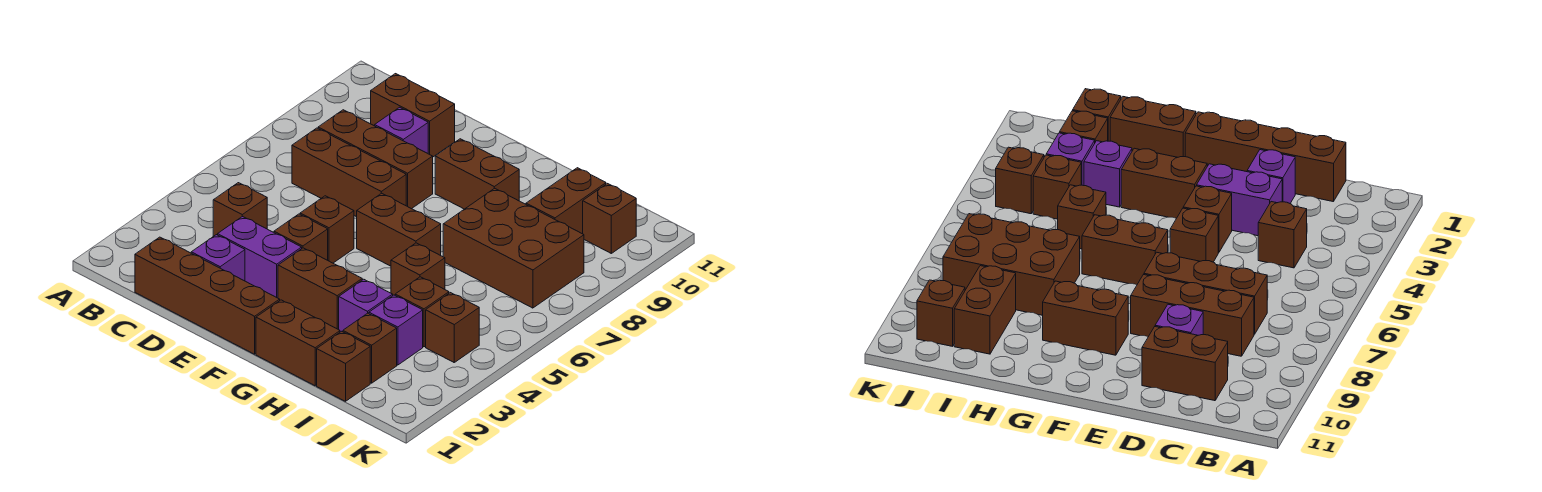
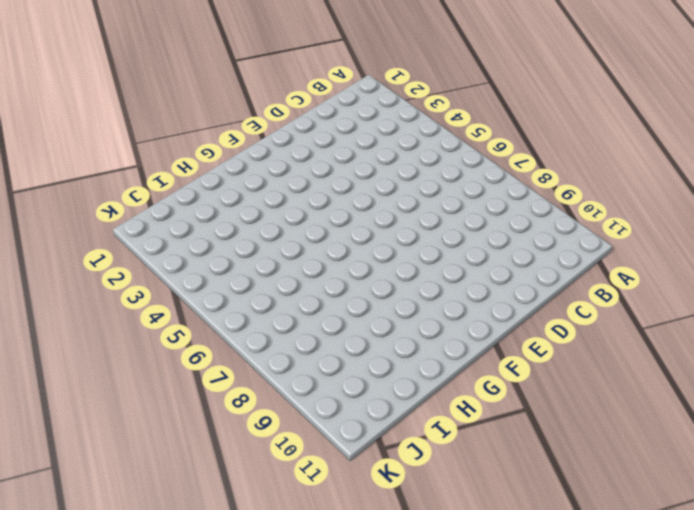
none -> brown 1x4 brick [135,237,280,354]
none -> brown 1x1 brick [213,183,267,236]
none -> brown 1x3 brick [292,128,406,217]

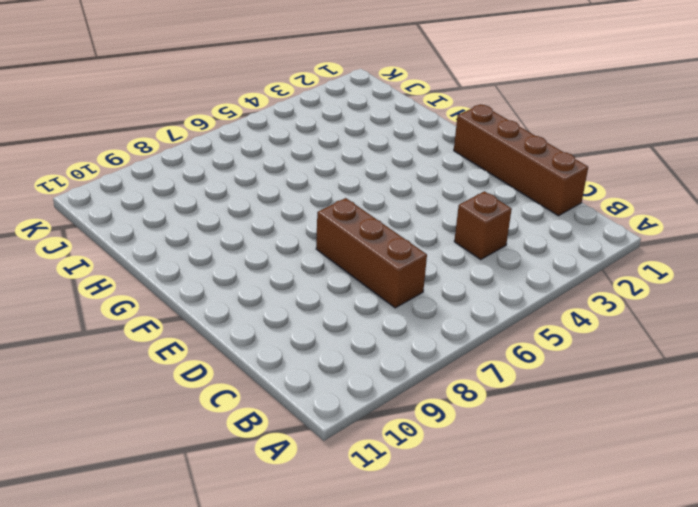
none -> brown 1x3 brick [318,110,433,209]
none -> brown 1x2 brick [371,74,455,157]
none -> purple 1x1 brick [191,235,245,281]

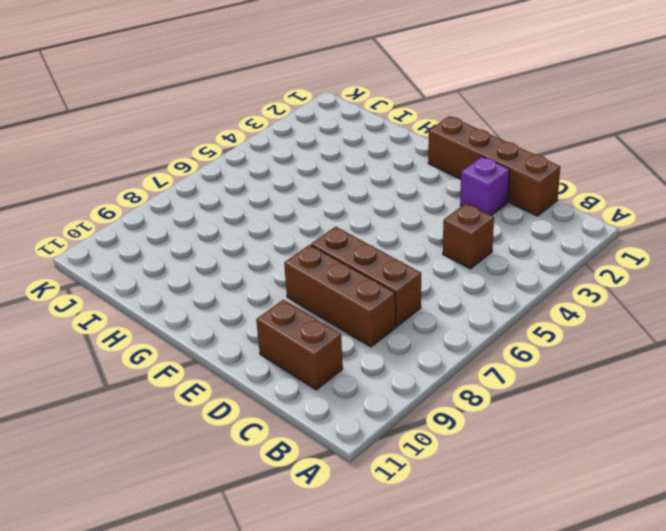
none -> purple 1x2 brick [218,216,302,298]
none -> purple 1x1 brick [375,107,428,153]
none -> brown 1x1 brick [274,214,328,260]

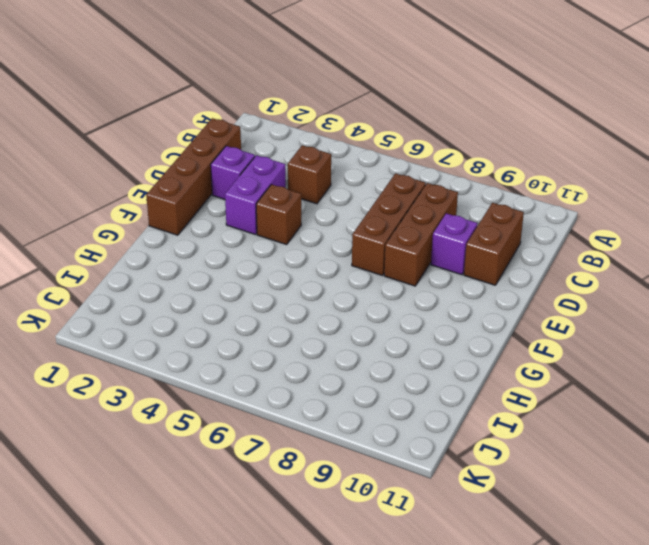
none -> brown 1x1 brick [300,196,354,263]
none -> brown 1x2 brick [278,248,362,330]
none -> brown 1x2 brick [357,193,441,266]

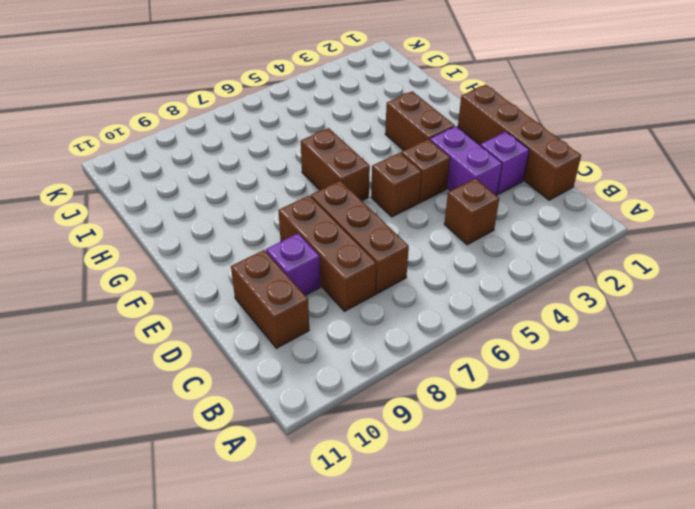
none -> brown 1x2 brick [435,139,519,209]
none -> brown 1x2 brick [256,300,340,386]
none -> purple 1x1 brick [339,279,393,332]

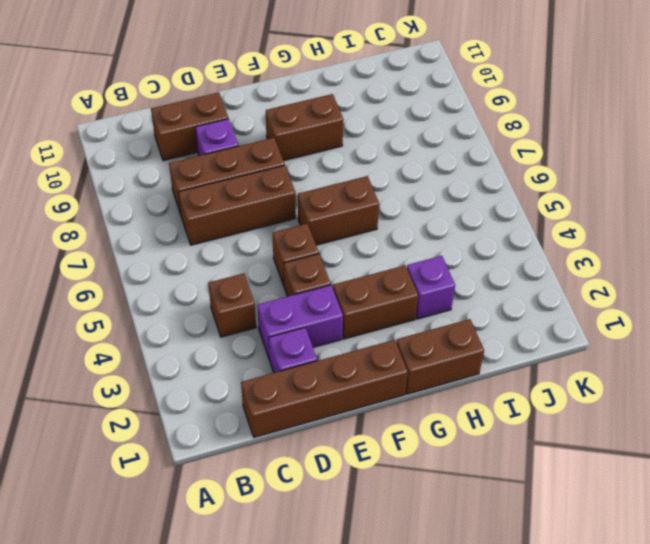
none -> brown 1x1 brick [391,243,445,295]
none -> brown 2x3 brick [443,188,584,308]
none -> brown 1x1 brick [317,331,370,401]

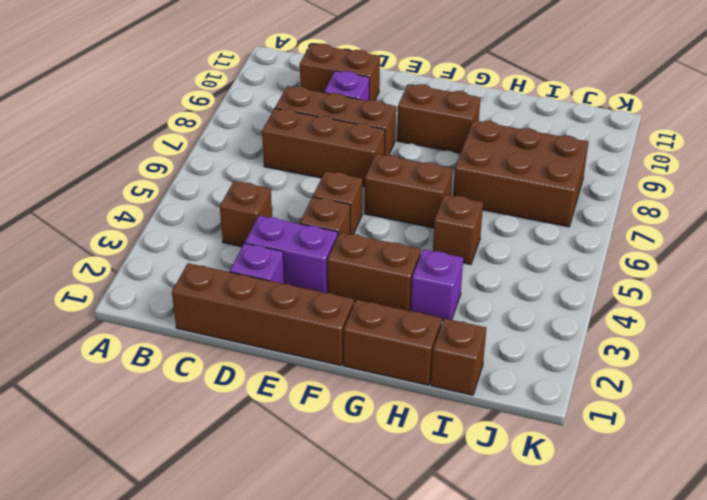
none -> brown 1x1 brick [343,313,397,383]
none -> purple 1x1 brick [369,295,423,365]
none -> brown 1x1 brick [395,277,449,347]

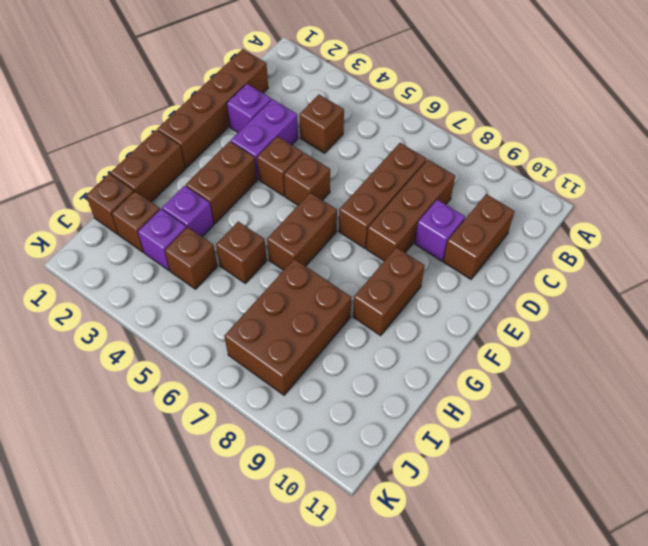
none -> brown 1x2 brick [526,168,606,234]
none -> brown 1x1 brick [426,293,479,362]
none -> brown 1x1 brick [583,184,636,253]

